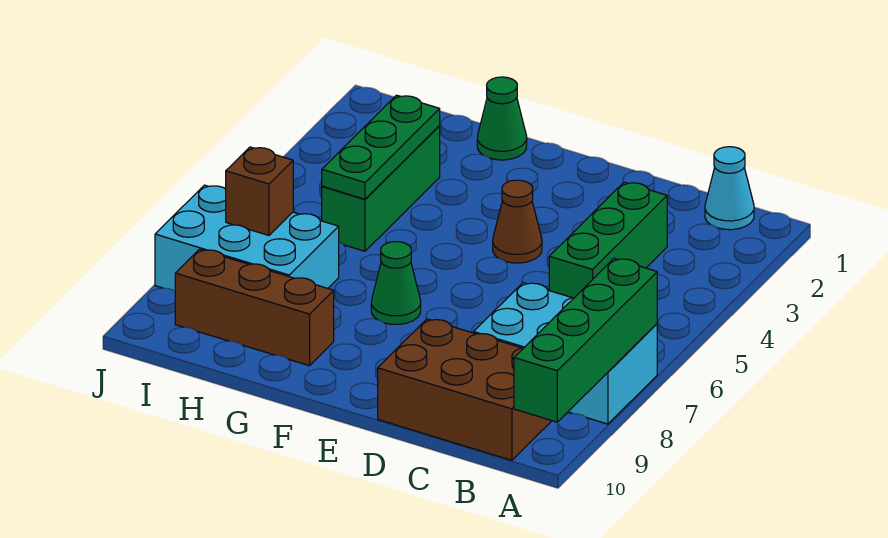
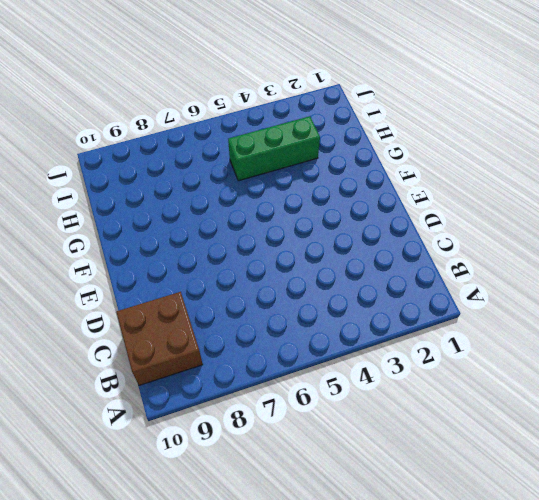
brown 2x2 brick [116,292,203,385] -> brown 2x3 brick [378,319,551,460]
none -> cyan 2x3 brick [474,283,657,424]
none -> cyan 1x1 cone [705,147,754,230]
none -> green 1x3 brick [549,182,667,298]

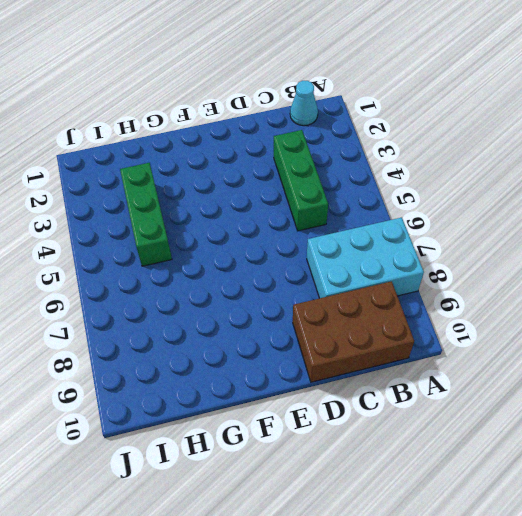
none -> brown 1x1 cone [493,180,542,263]
none -> green 1x1 cone [371,242,421,324]
none -> green 1x1 cone [477,77,527,160]

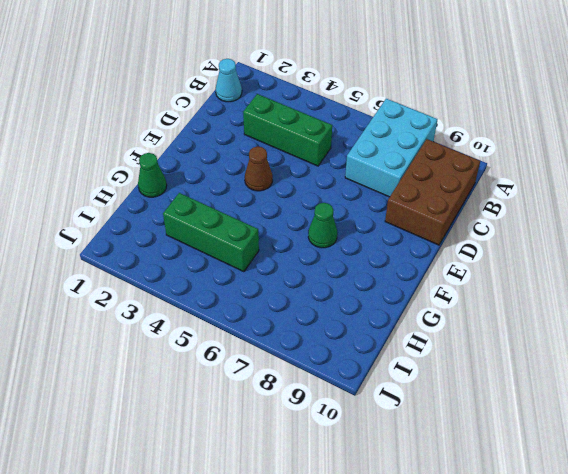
none -> brown 1x3 brick [175,249,334,366]
none -> cyan 2x3 brick [155,185,339,291]
none -> green 1x4 brick [514,259,657,422]

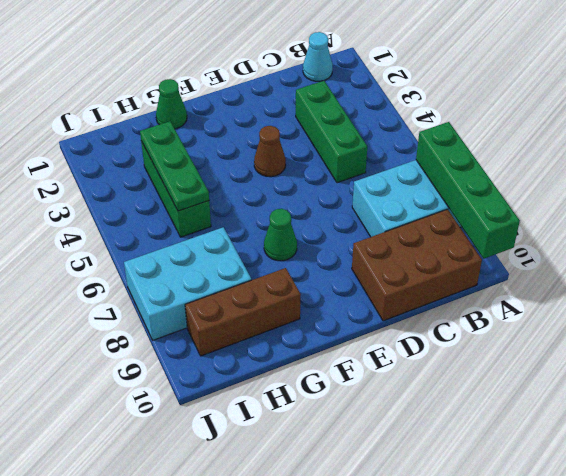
none -> brown 1x1 brick [226,147,293,235]

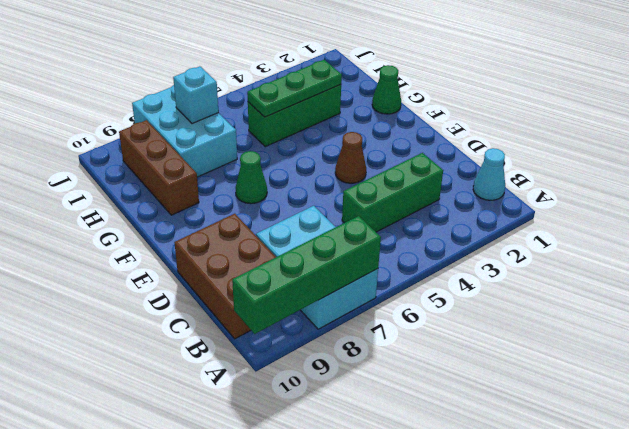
cyan 1x1 brick [173,66,218,124] -> brown 1x1 brick [226,147,293,235]

